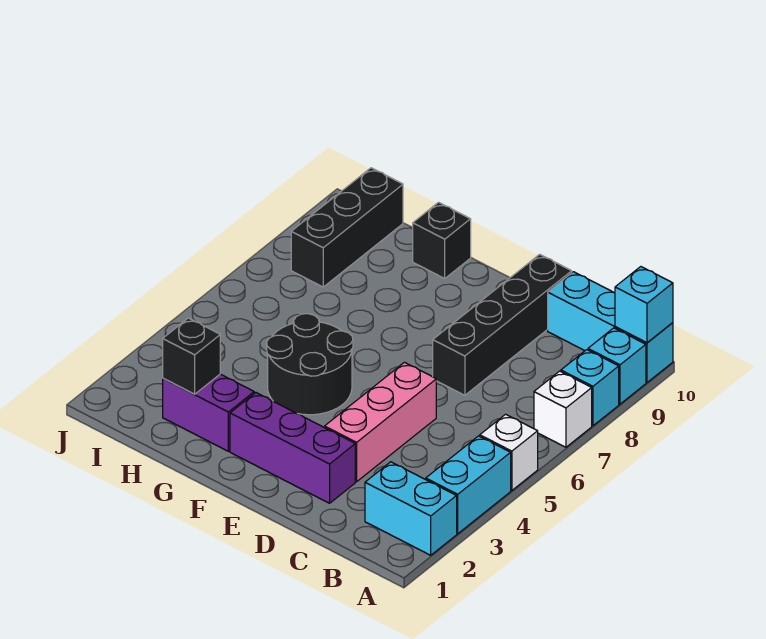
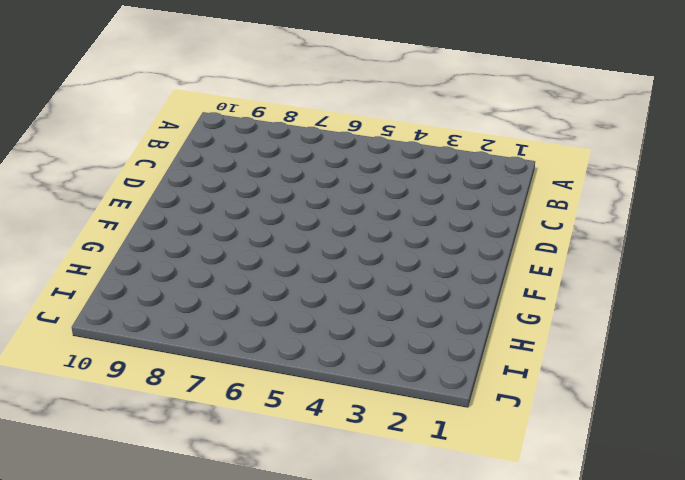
none -> cyan 1x2 brick [365,462,457,555]
none -> cyan 1x2 brick [426,436,511,534]
none -> white 1x1 brick [480,414,538,491]

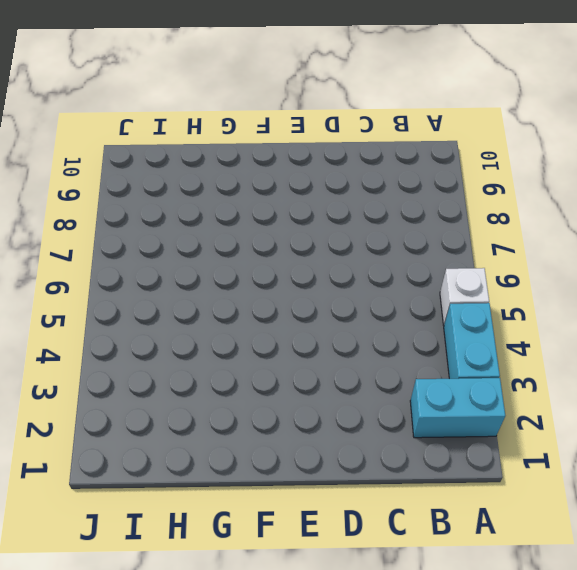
none -> white 1x1 brick [534,371,592,447]
none -> cyan 1x1 brick [561,350,619,426]
none -> cyan 1x1 brick [588,328,646,404]

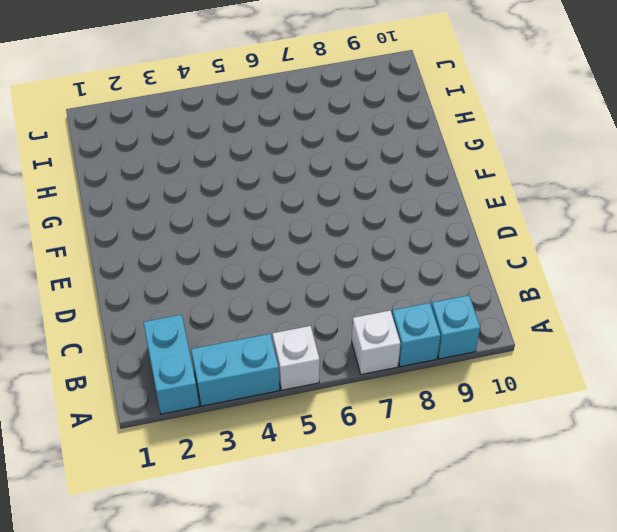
none -> cyan 1x3 brick [548,272,673,382]
none -> purple 1x3 brick [230,393,355,503]
none -> pink 1x3 brick [325,362,436,482]

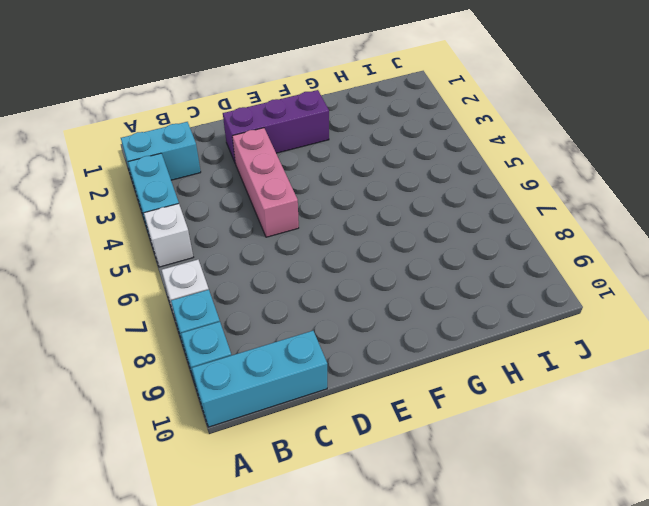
none -> black 1x4 brick [433,254,572,395]
none -> black 2x2 round brick [267,314,353,415]
none -> purple 1x2 brick [163,374,254,451]

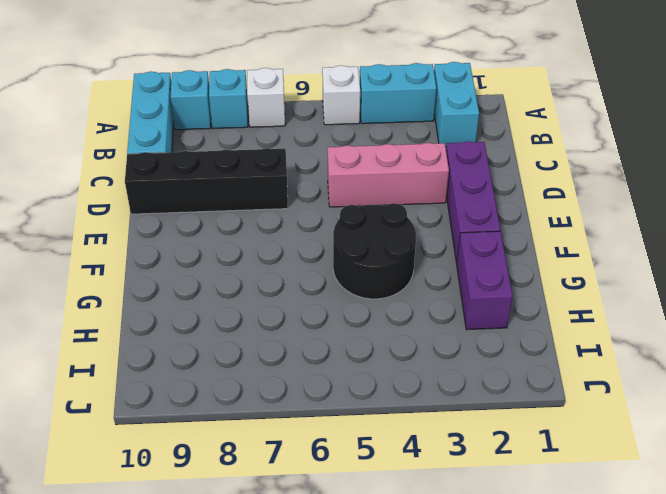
none -> black 1x1 brick [413,202,471,278]
none -> black 1x3 brick [291,168,403,287]
none -> cyan 1x1 brick [615,267,673,343]

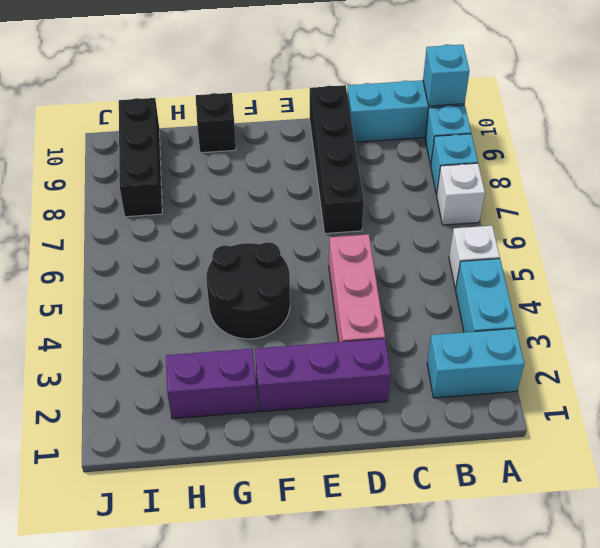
none -> black 1x1 brick [163,318,220,394]

